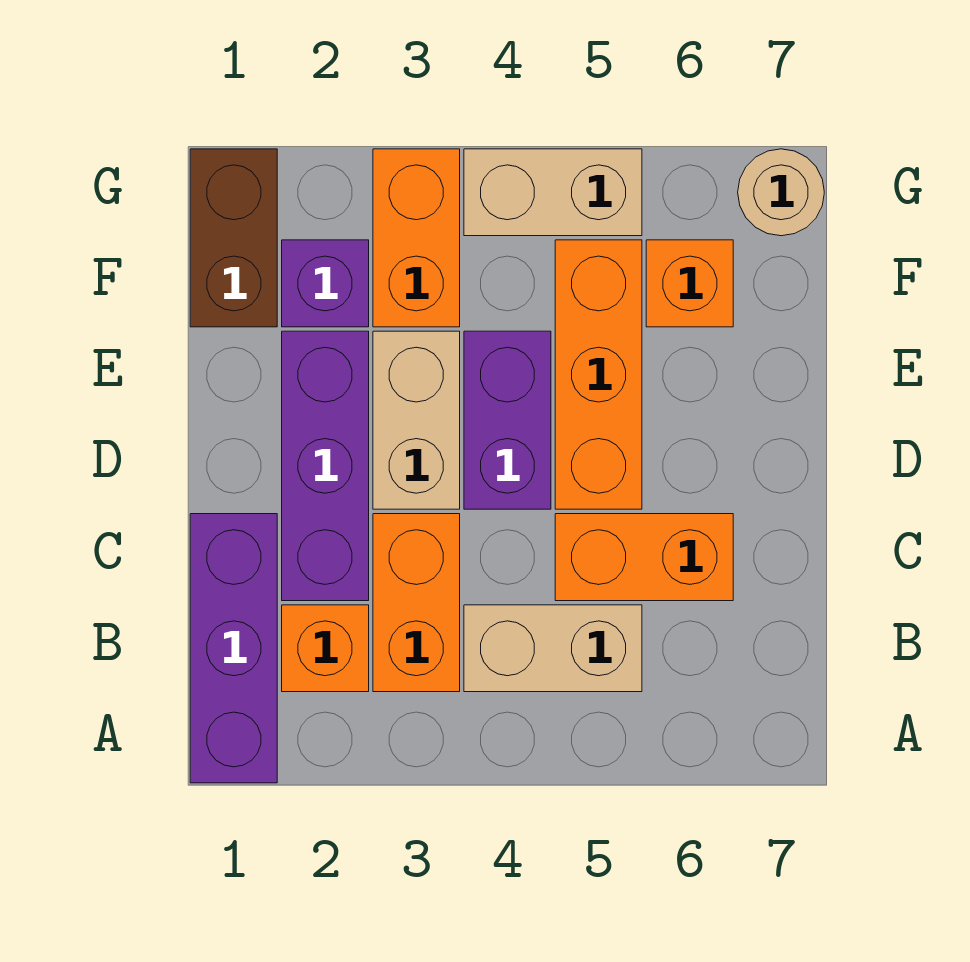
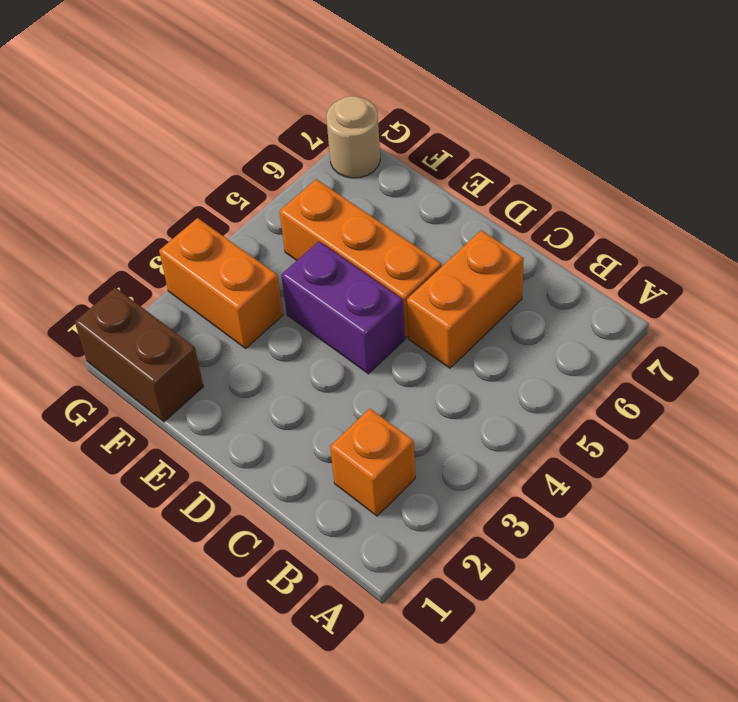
none -> purple 1x3 brick [190,514,277,783]
none -> orange 1x2 brick [373,514,460,692]
none -> tan 1x2 brick [464,605,642,692]

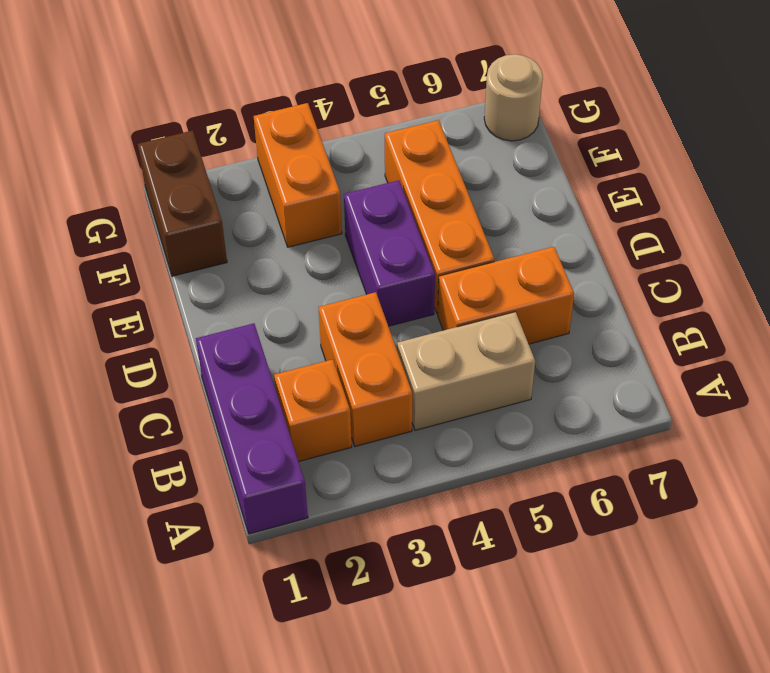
none -> purple 1x3 brick [282,331,369,601]
none -> tan 1x2 brick [373,331,460,509]
none -> purple 1x1 brick [282,240,369,327]

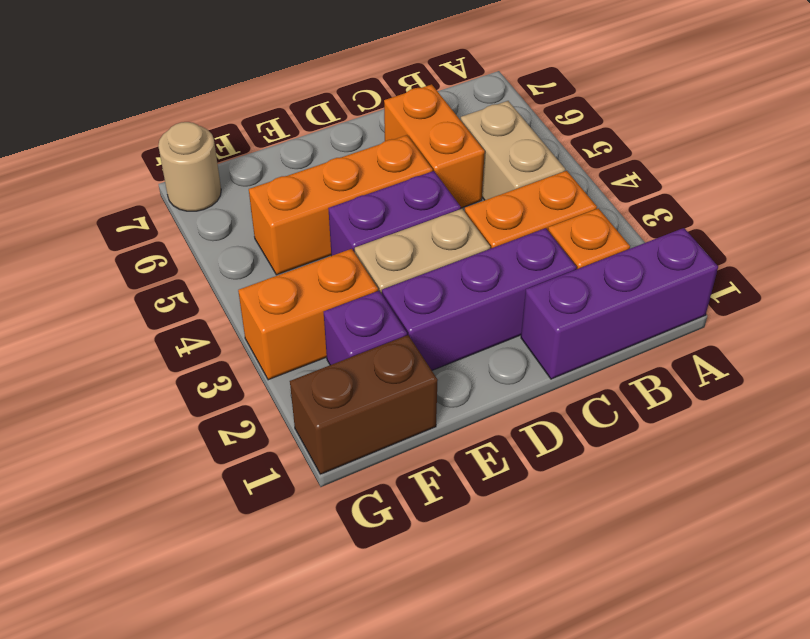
none -> orange 1x1 brick [646,240,733,327]
none -> tan 1x2 brick [464,149,642,236]

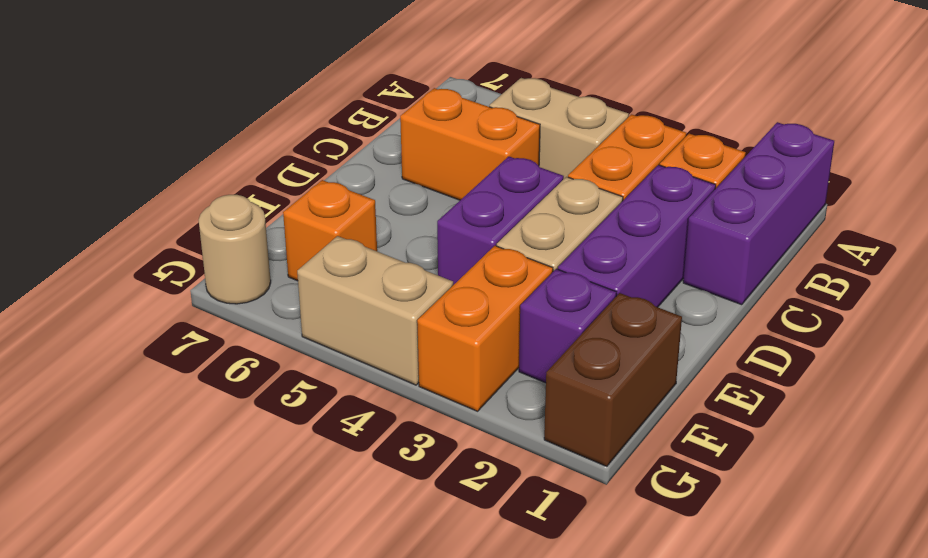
none -> orange 1x3 brick [555,240,642,509]

